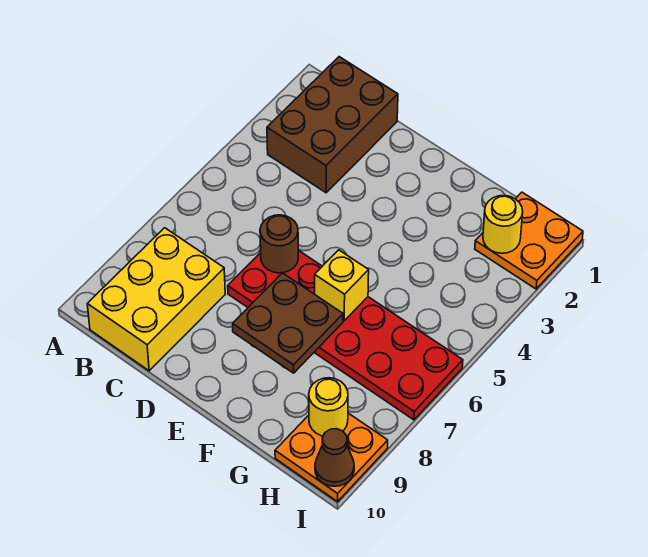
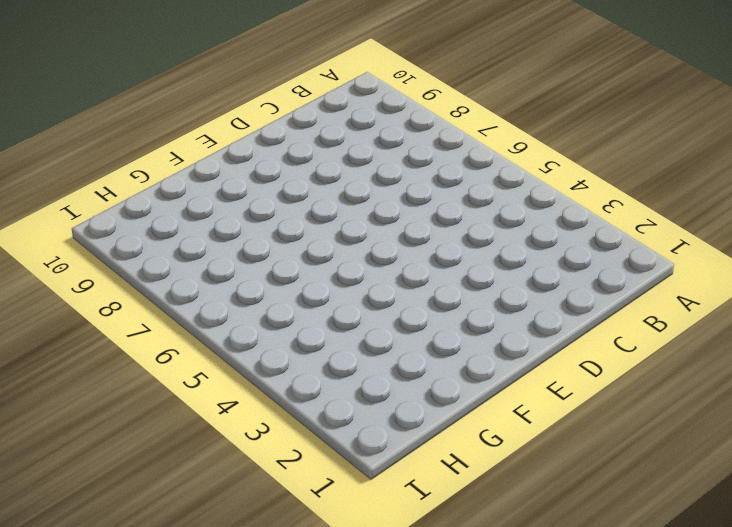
none -> brown 2x3 brick [267,57,398,193]
none -> yellow 2x3 brick [87,228,225,371]

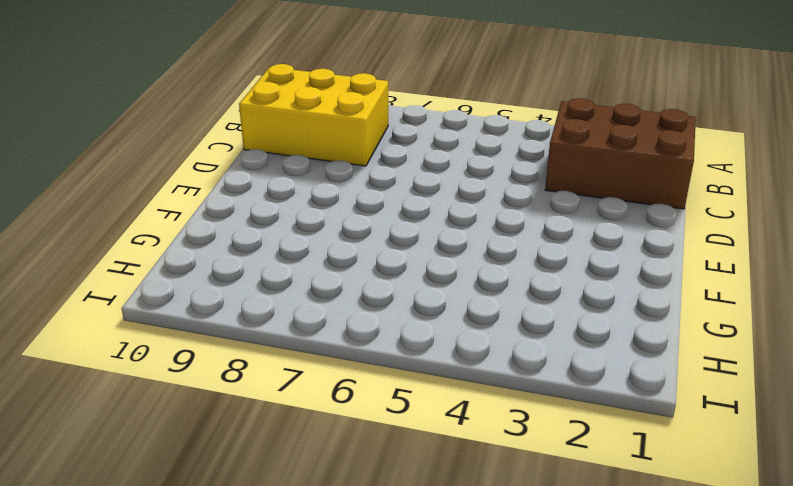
none -> red 2x6 plate [228,250,463,420]
none -> orange 2x2 plate [475,192,583,289]

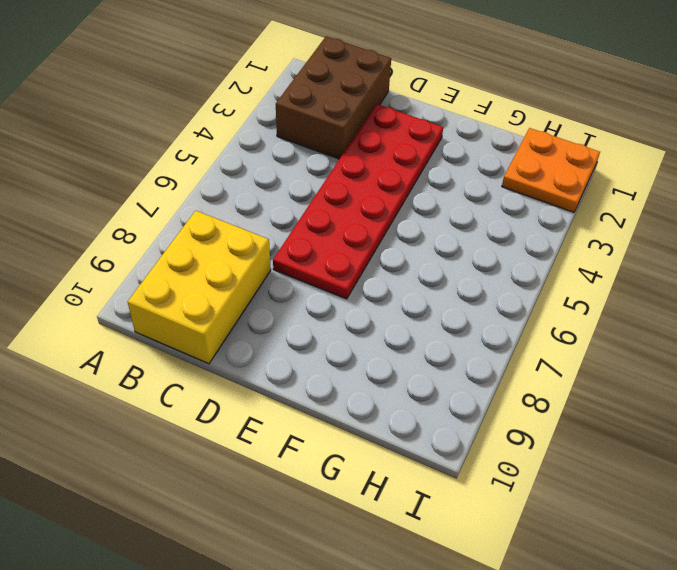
red 2x6 plate [273,104,443,299] -> red 2x6 plate turned to [228,250,463,420]
none -> orange 2x2 plate [275,413,388,502]
none -> brown 1x1 round brick [260,215,298,273]

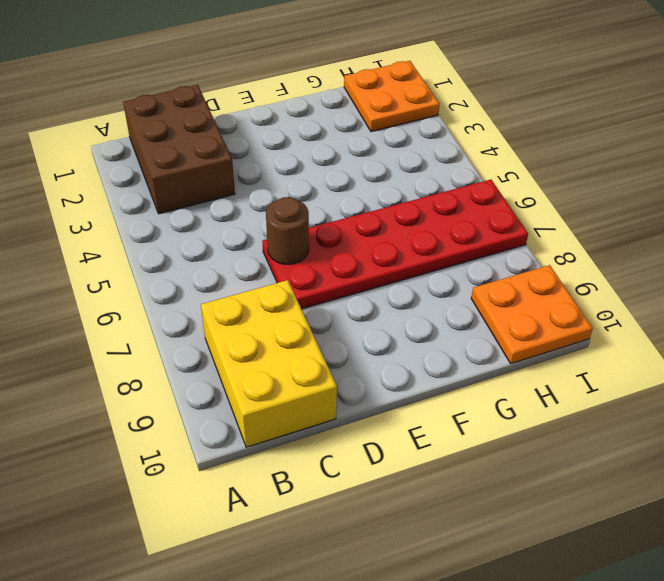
none -> brown 2x2 plate [233,273,343,373]
none -> yellow 1x1 brick [315,250,369,321]

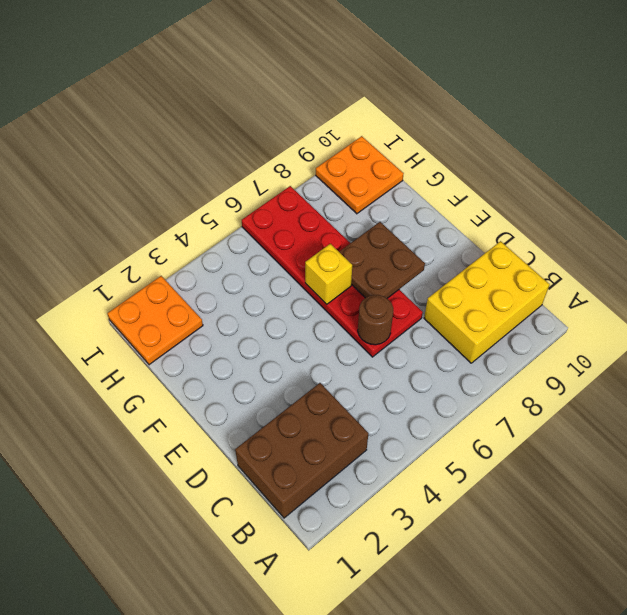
none -> yellow 1x1 round brick [483,196,523,253]
none -> yellow 1x1 round brick [309,378,348,436]

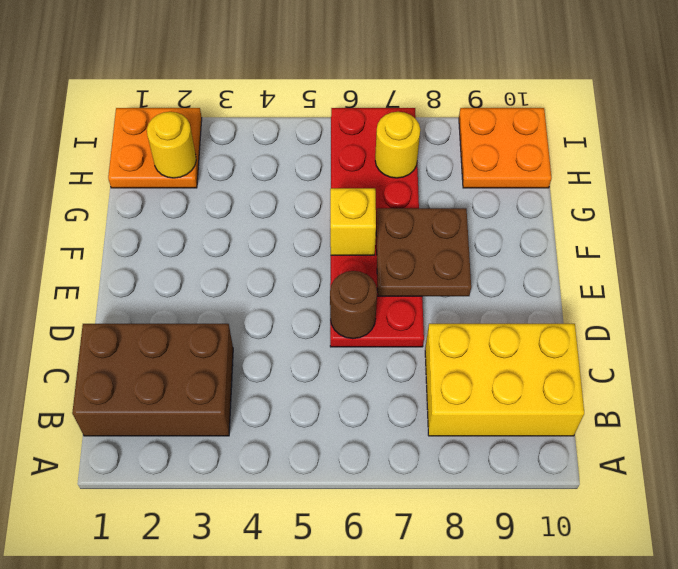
yellow 1x1 round brick [375,112,420,178] -> yellow 1x1 round brick moved to [309,378,348,436]
none -> brown 1x1 cone [315,429,354,486]

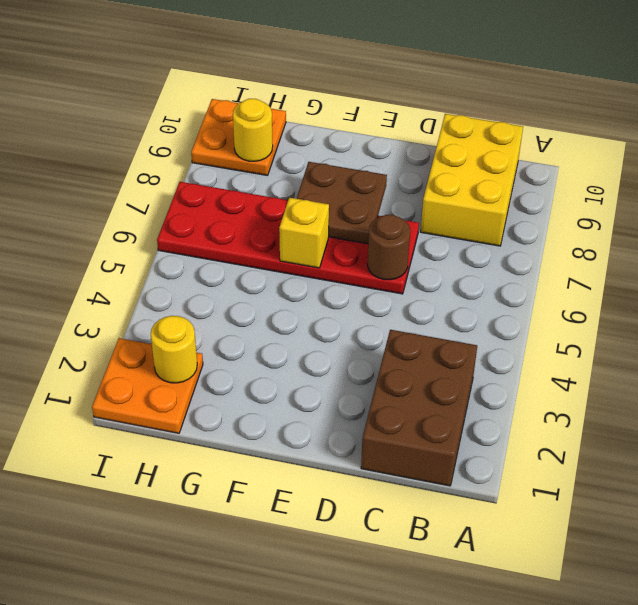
none -> brown 1x1 cone [315,429,354,486]

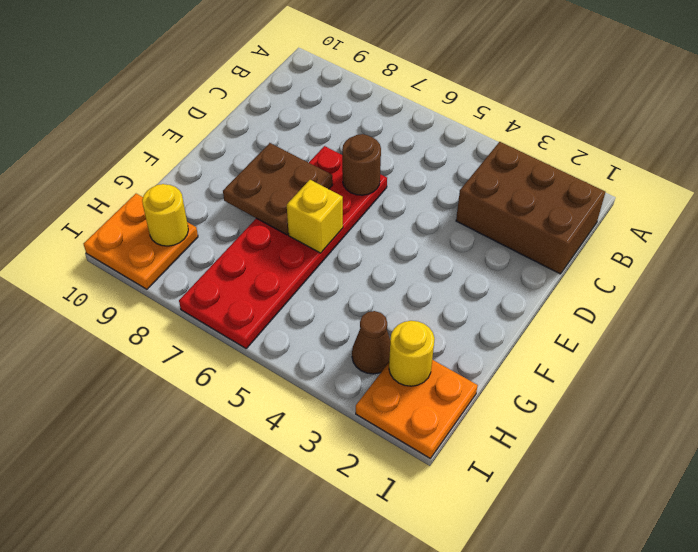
brown 1x1 cone [352,311,390,374] -> brown 1x1 cone moved to [315,429,354,486]
none -> yellow 2x3 brick [87,228,225,371]

